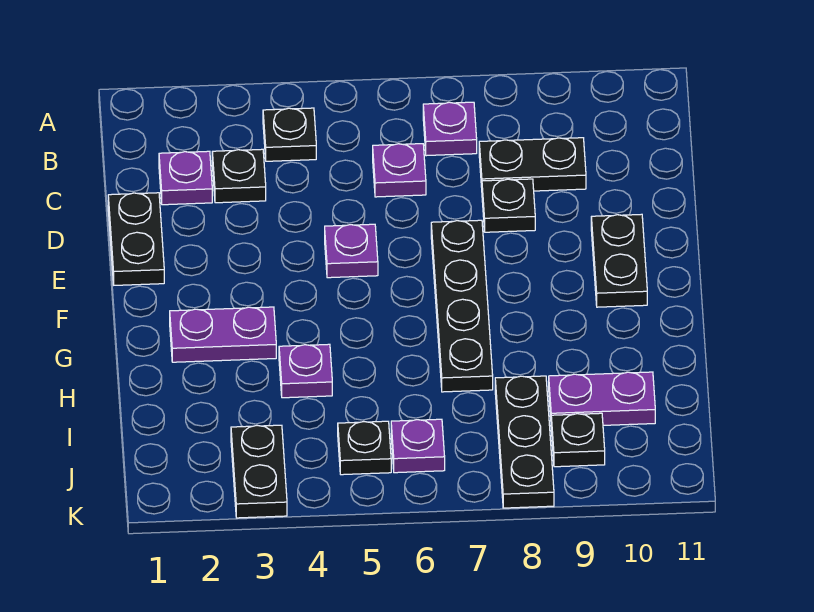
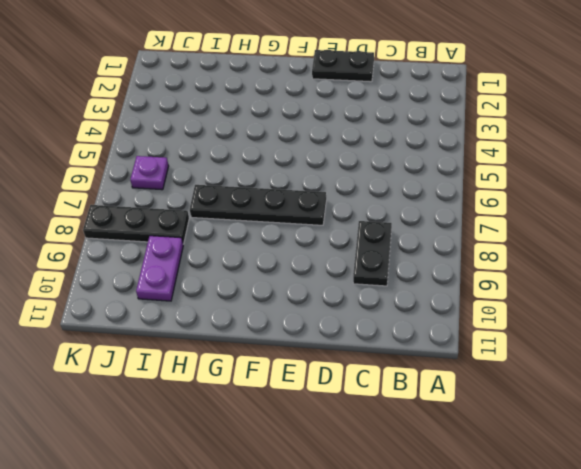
none -> black 1x1 plate [263,108,316,161]
none -> purple 1x1 plate [423,102,477,156]
none -> purple 1x1 plate [159,151,212,205]

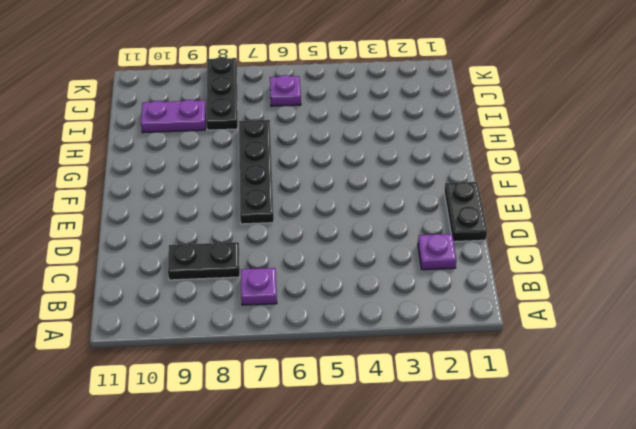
none -> black 1x1 plate [263,108,316,161]
none -> black 1x1 plate [212,149,266,203]
none -> purple 1x1 plate [373,144,426,197]

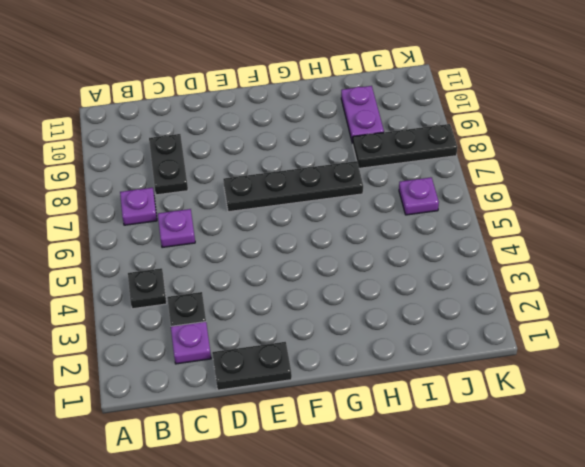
none -> black 1x1 plate [482,179,535,232]
none -> purple 1x1 plate [325,224,378,278]
none -> black 1x2 plate [591,214,647,307]

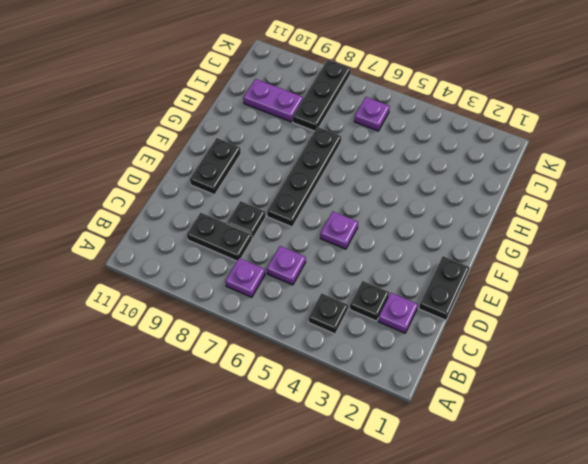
none -> purple 1x2 plate [170,307,276,362]
none -> purple 1x1 plate [279,344,332,398]
none -> black 1x2 plate [231,425,287,518]

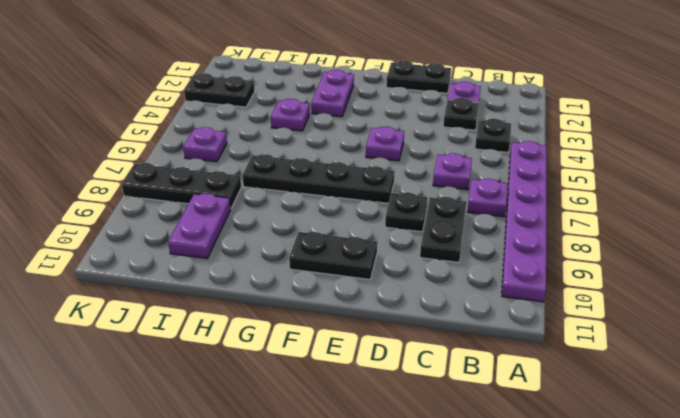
purple 1x6 plate [502,141,546,302] -> none
none -> black 1x1 plate [338,421,391,475]
none -> black 1x1 plate [551,413,605,467]

